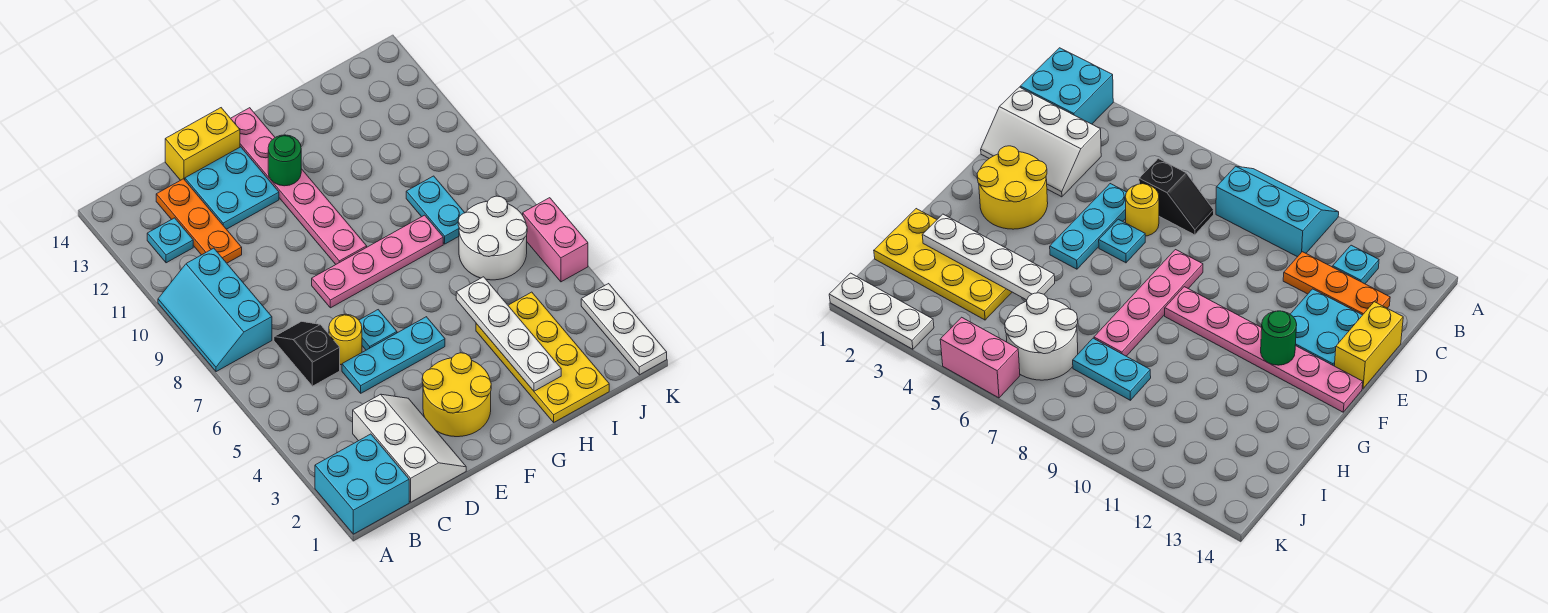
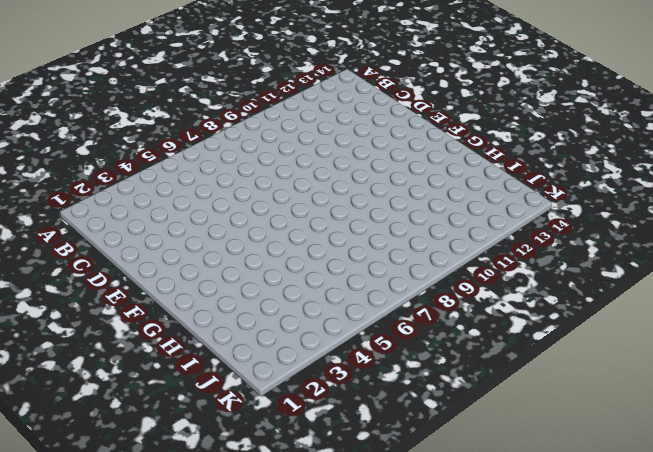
none -> cyan 2x2 brick [315,434,409,534]
none -> cyan 2x3 slope [158,248,272,372]
none -> cyan 1x1 plate [147,218,193,263]

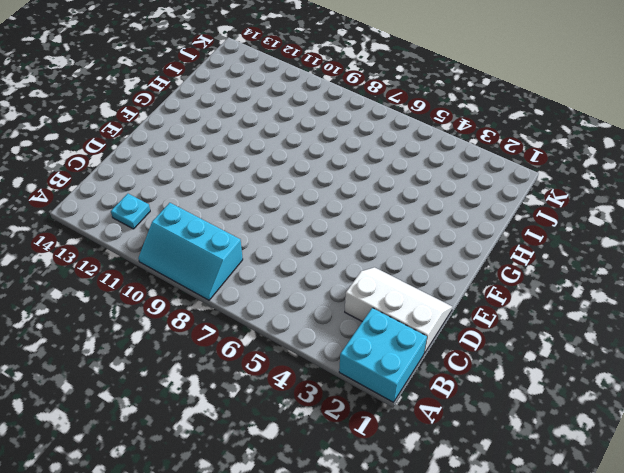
none -> black 1x2 slope [274,321,340,386]
none -> orange 1x3 plate [156,179,242,263]
none -> cyan 1x3 plate [342,317,445,393]

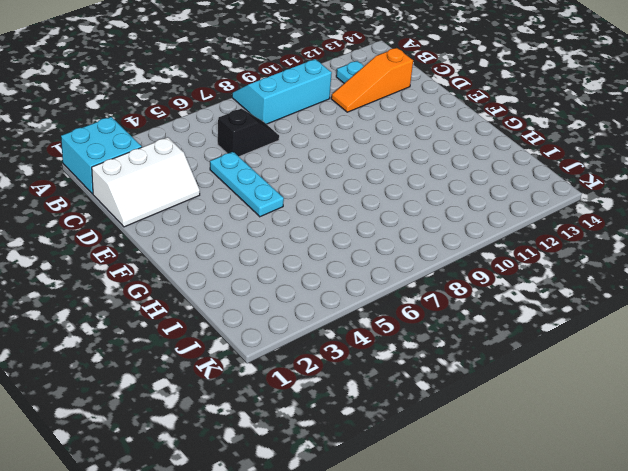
orange 1x3 slope [331,48,413,112] -> orange 1x3 plate [156,179,242,263]
none -> yellow 1x1 round brick [329,314,362,365]
none -> cyan 2x2 plate [185,147,279,229]
none -> yellow 1x2 brick [165,108,240,180]

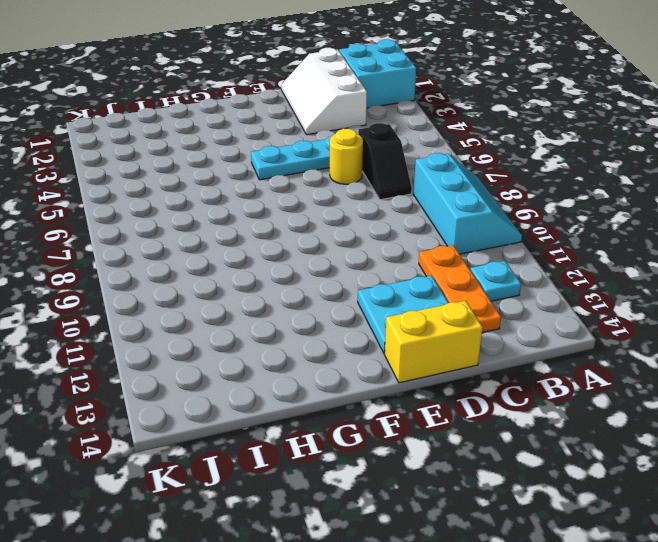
none -> yellow 2x2 round brick [422,353,491,437]
none -> cyan 1x1 plate [359,310,397,350]
none -> pink 1x4 plate [312,215,443,308]

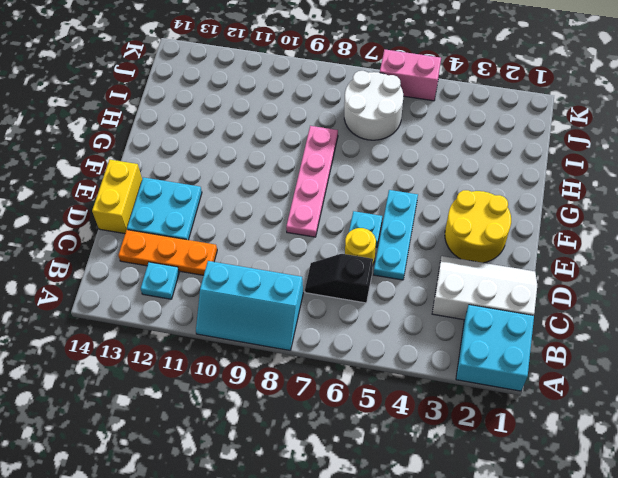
none -> pink 1x6 plate [231,108,367,264]
none -> yellow 2x4 plate [476,292,609,422]
none -> cyan 1x2 plate [406,176,465,244]

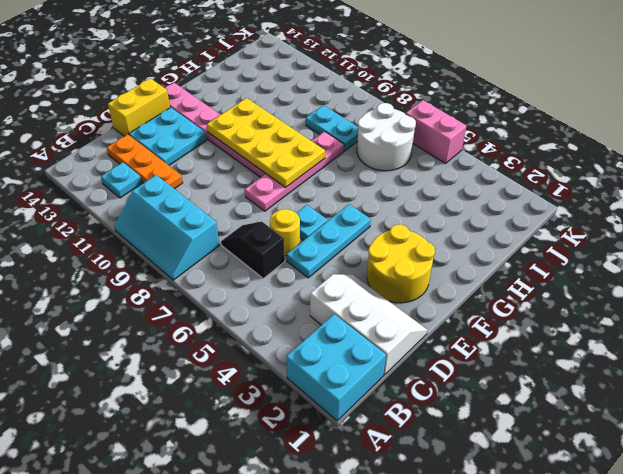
yellow 2x4 plate [207,98,325,187] -> yellow 2x4 plate moved to [476,292,609,422]
none -> white 1x3 plate [581,284,667,375]
none -> green 1x1 round brick [268,135,301,186]
none -> white 1x4 plate [456,277,561,391]

